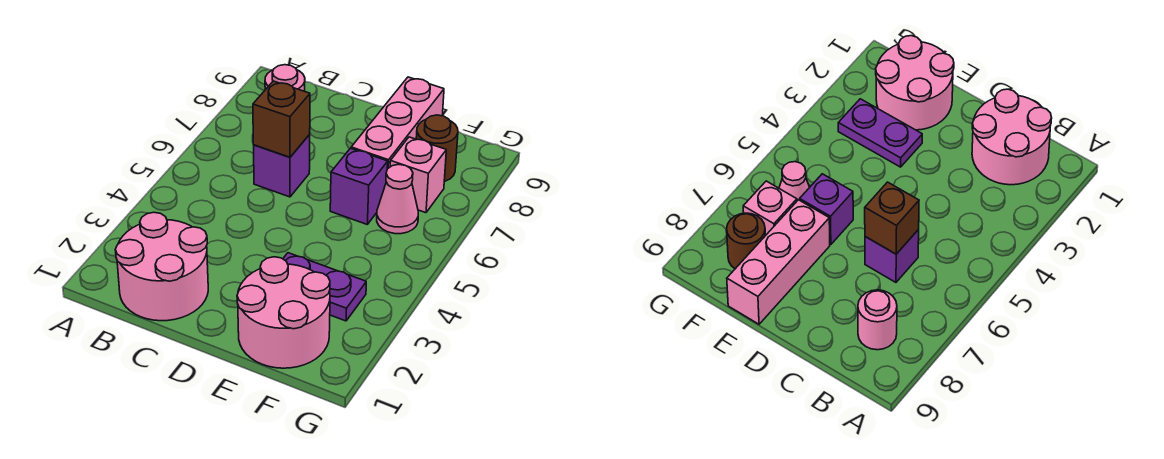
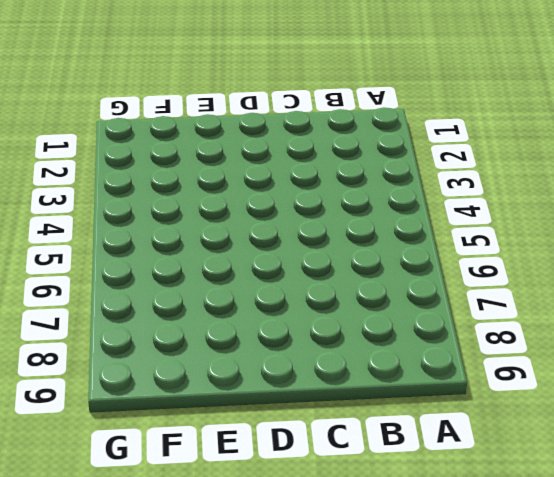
none -> pink 2x2 round brick [115,212,208,321]
none -> pink 1x1 round brick [265,65,305,91]

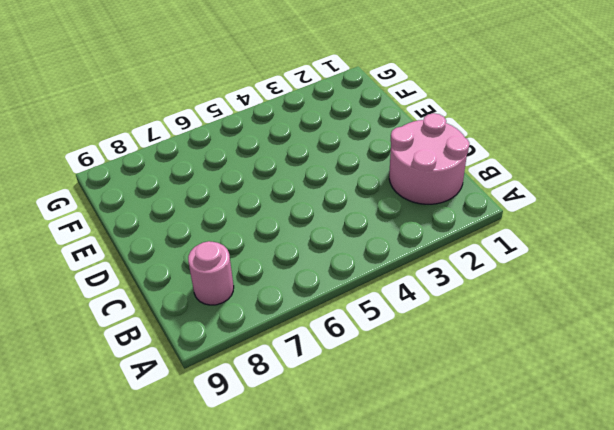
none -> purple 1x1 brick [254,135,310,197]
none -> pink 2x2 round brick [237,257,330,368]

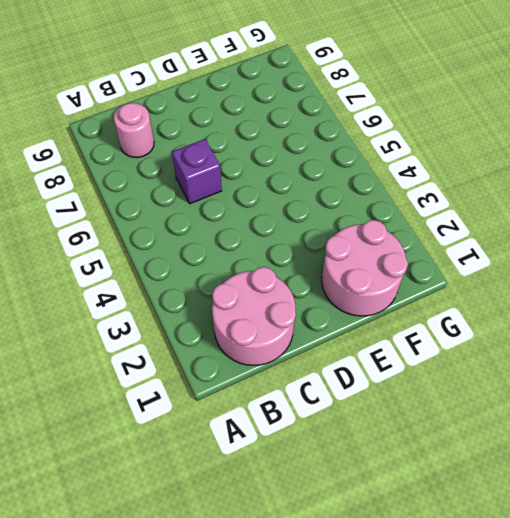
none -> purple 1x2 plate [283,253,366,321]
none -> purple 1x1 brick [330,148,388,224]

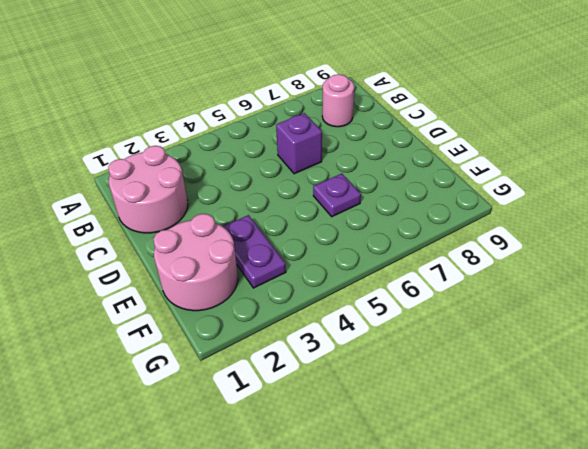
purple 1x1 plate [313,174,361,217] -> purple 1x1 brick [330,148,388,224]
none -> pink 1x3 brick [351,77,444,169]
none -> pink 1x1 cone [377,164,418,234]

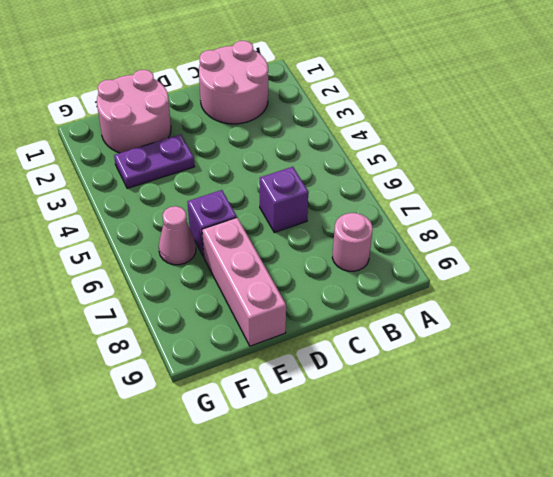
none -> pink 1x1 brick [390,137,446,213]
none -> brown 1x1 round brick [416,115,458,182]

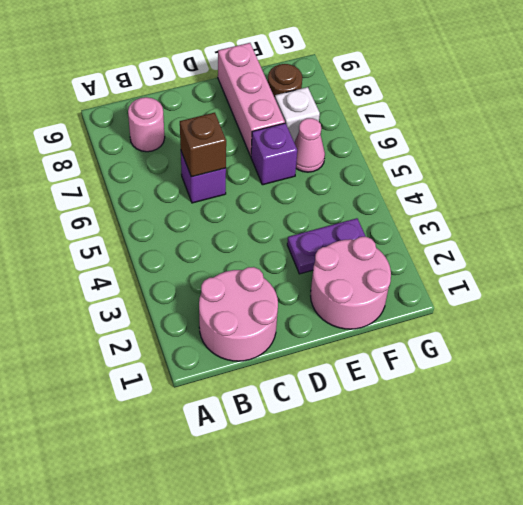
white 1x1 brick [275,87,320,142] -> pink 1x1 brick [390,137,446,213]

